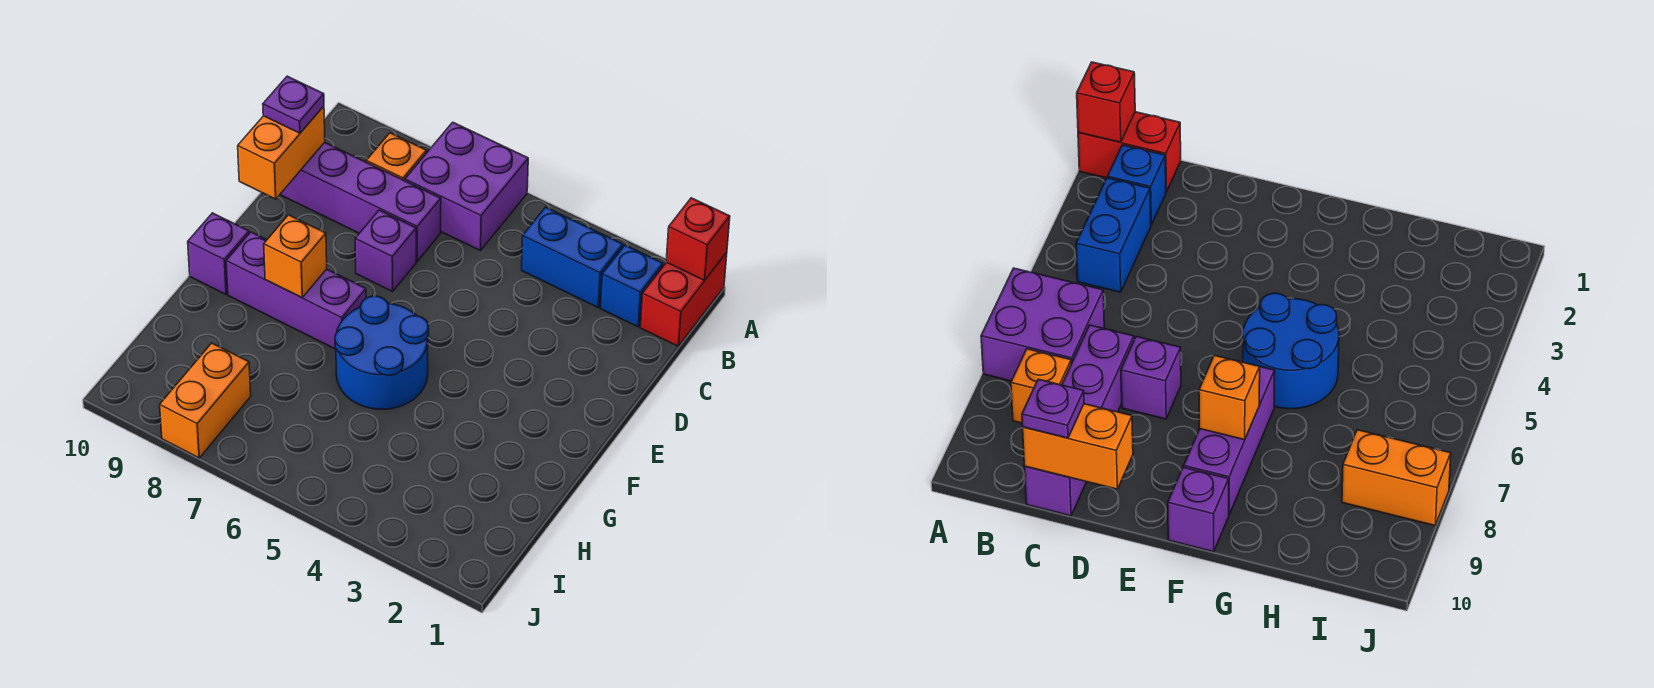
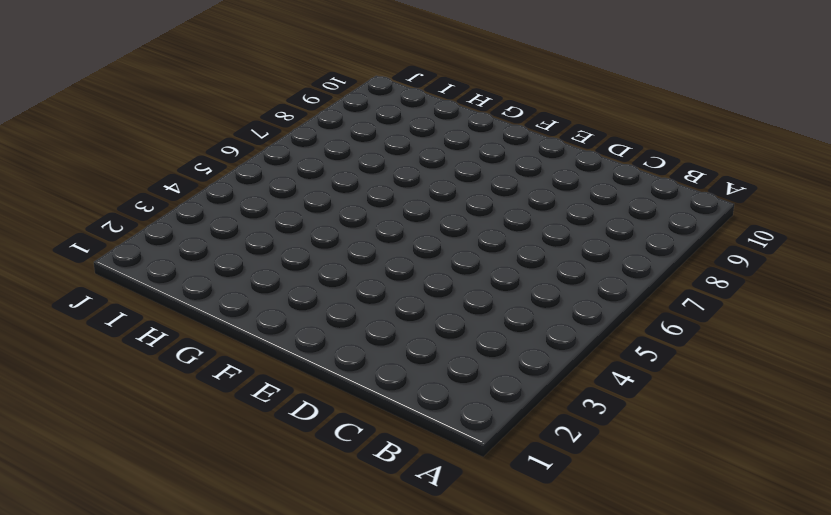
none -> red 1x2 brick [640,252,727,346]
none -> purple 2x2 brick [405,122,528,251]
none -> blue 1x1 brick [601,245,663,327]

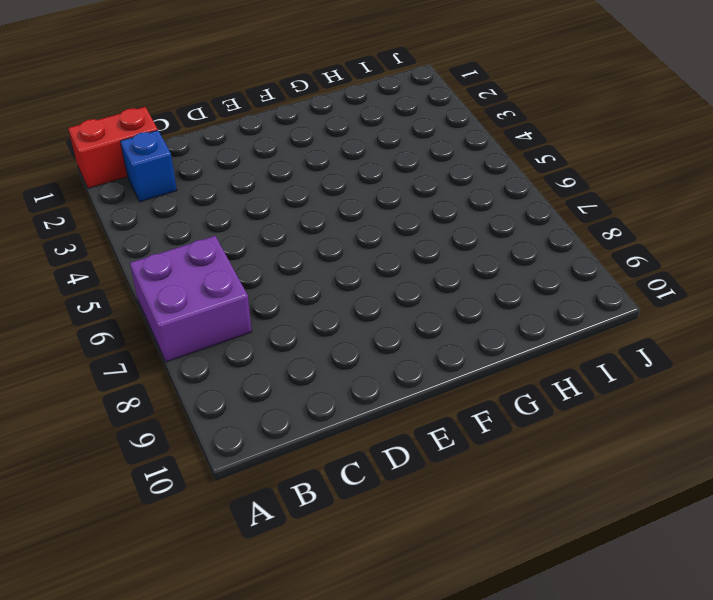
none -> blue 1x2 brick [522,207,623,308]
none -> orange 1x1 brick [366,133,426,181]
none -> purple 1x4 brick [280,143,441,261]

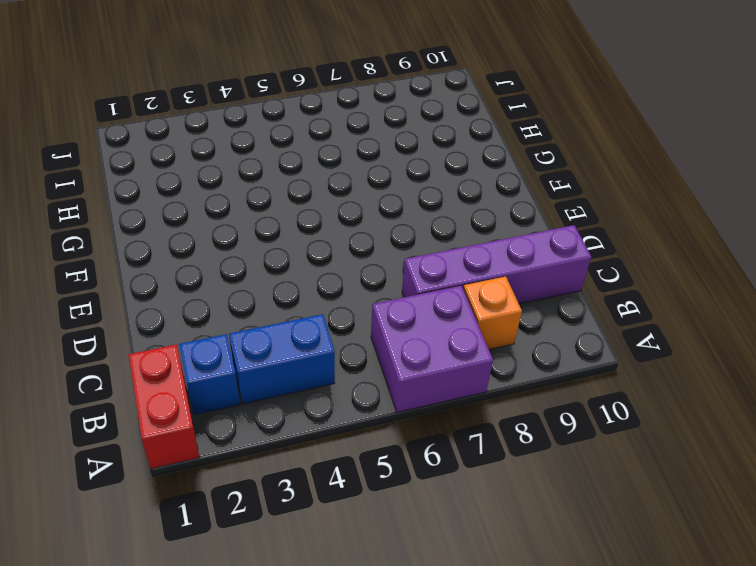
none -> purple 1x1 brick [355,210,416,291]
none -> blue 2x2 round brick [335,296,429,409]
none -> purple 1x3 brick [226,232,366,349]

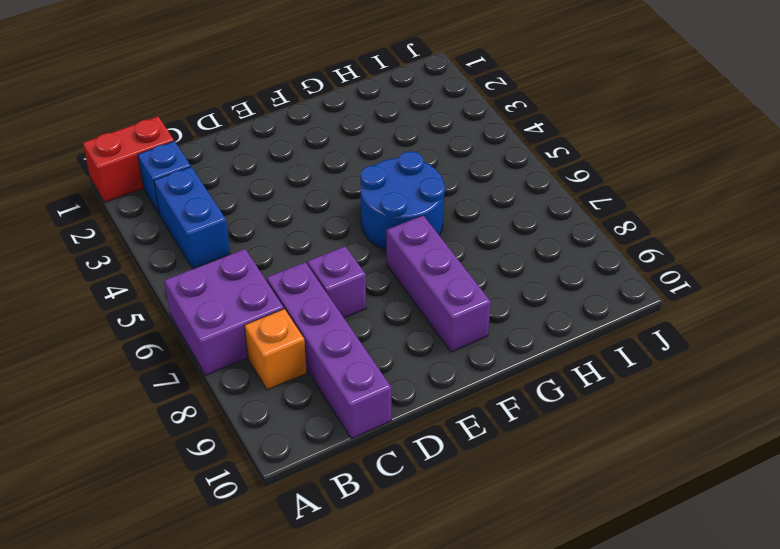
none -> purple 1x1 brick [188,213,249,294]
none -> orange 1x2 brick [160,343,251,458]
none -> red 1x1 brick [666,198,730,280]

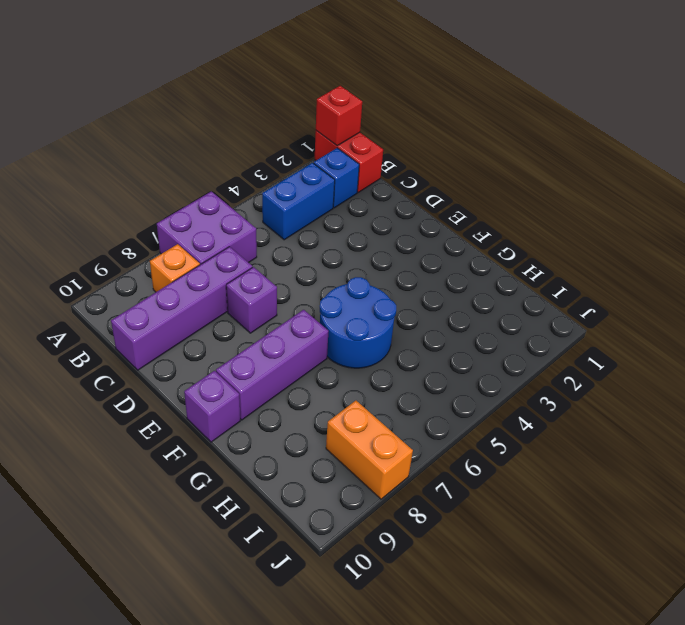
none -> orange 1x2 brick [238,106,325,199]
none -> orange 1x1 brick [264,215,327,298]
none -> purple 1x1 plate [263,76,324,133]

